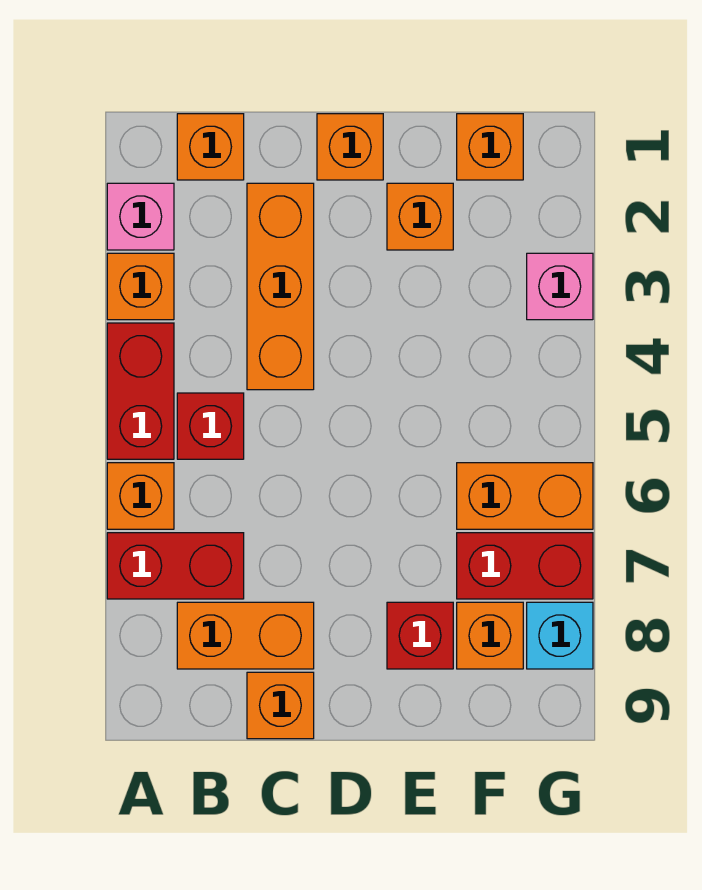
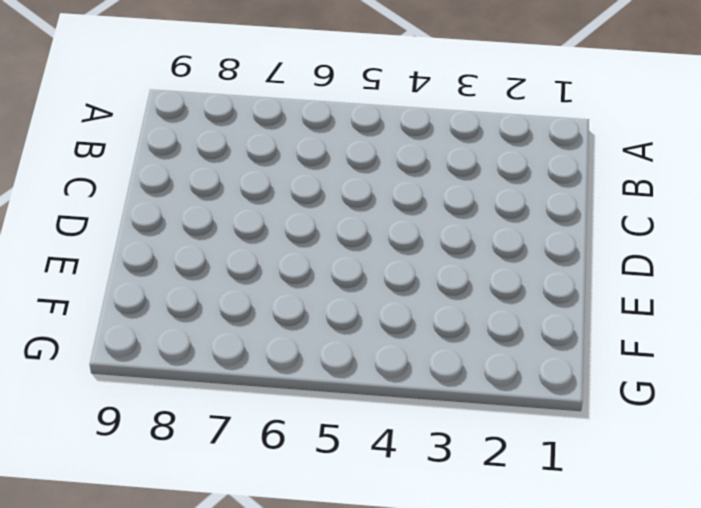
none -> pink 1x1 brick [107,183,174,250]
none -> orange 1x1 brick [107,253,174,320]
none -> red 1x2 brick [107,323,174,459]

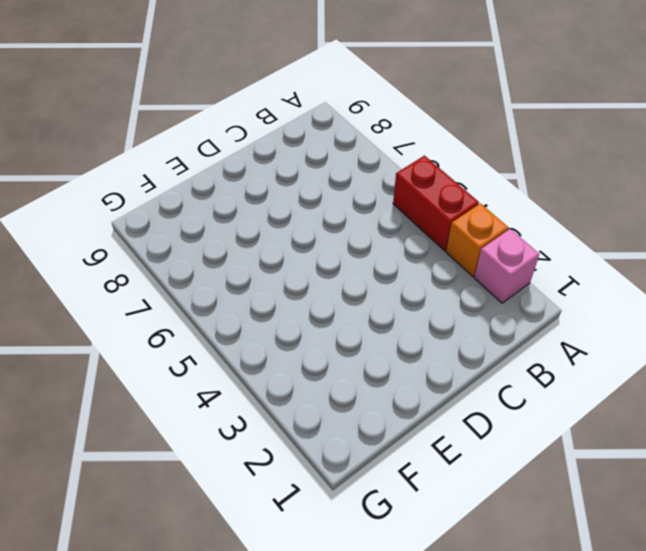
none -> orange 1x1 brick [107,463,174,529]
none -> red 1x2 brick [107,533,244,599]
none -> orange 1x1 brick [177,114,244,180]

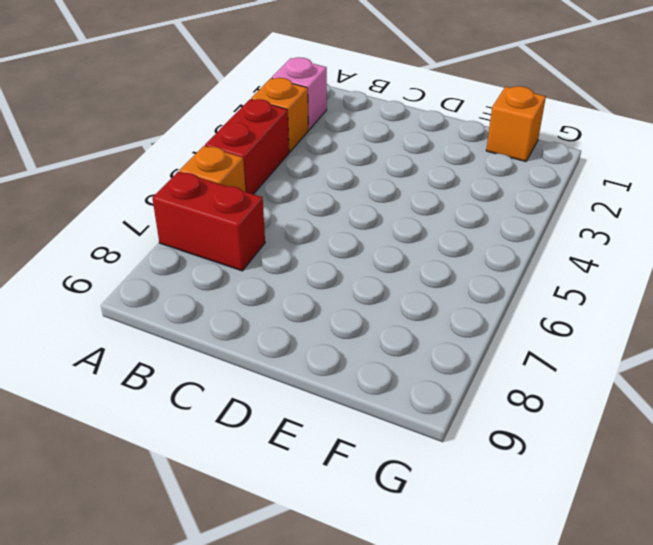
none -> orange 1x1 brick [177,114,244,180]
none -> red 1x1 brick [177,393,244,459]
none -> orange 1x2 brick [177,602,314,669]

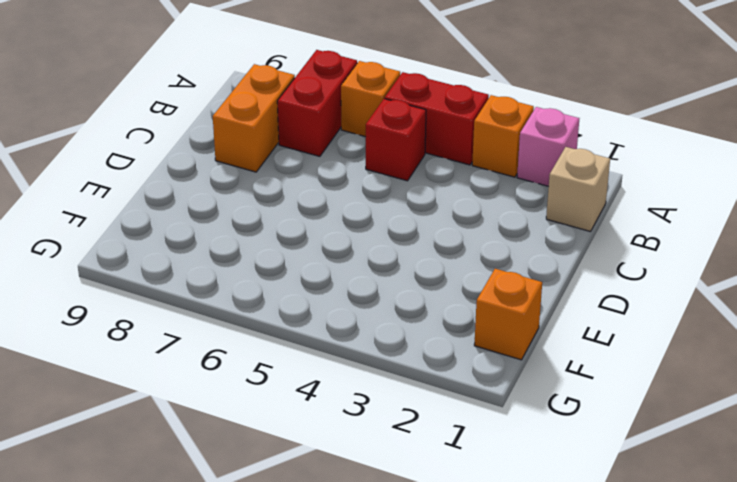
tan 1x1 brick [546,147,610,232] -> orange 1x1 brick [177,114,244,180]
none -> orange 1x3 brick [247,183,314,390]
none -> orange 1x1 brick [247,672,314,739]
none -> orange 1x1 brick [317,114,383,180]

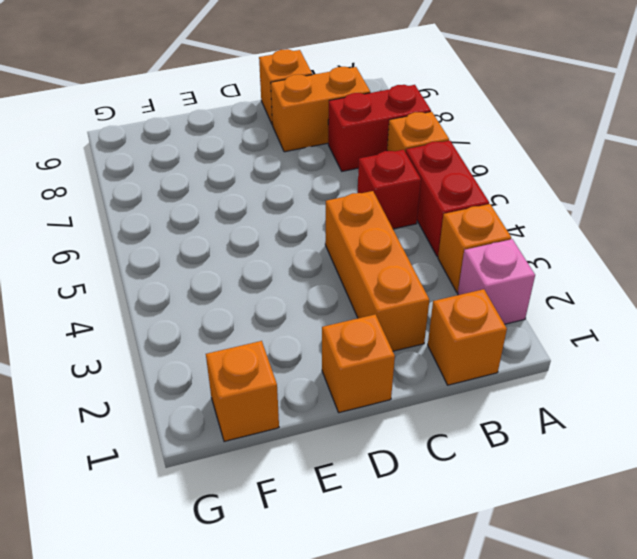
none -> orange 1x1 brick [387,183,453,250]
none -> red 1x1 brick [387,602,453,669]
none -> orange 1x2 brick [457,463,593,529]

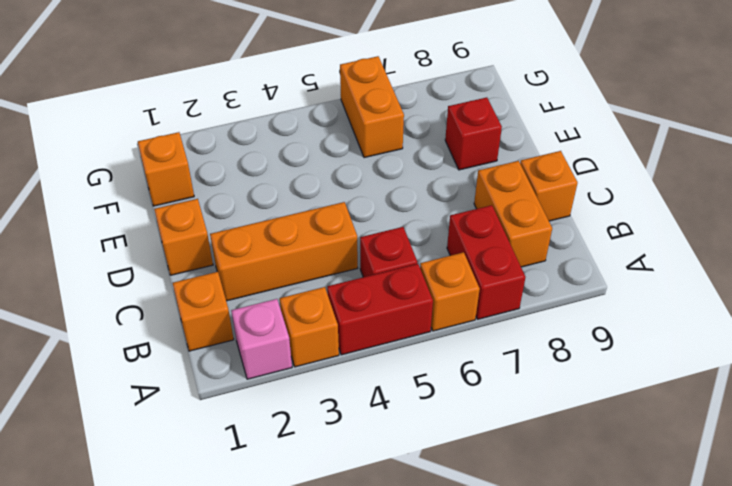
none -> orange 1x1 brick [387,183,453,250]
none -> red 1x2 brick [457,533,593,599]
none -> orange 1x1 brick [457,602,523,669]

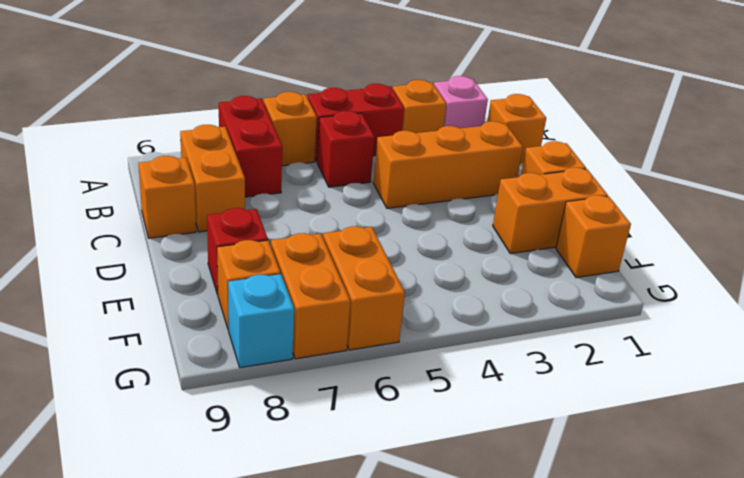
orange 1x2 brick [493,167,608,254] -> orange 1x1 brick [387,183,453,250]
orange 1x2 brick [271,233,350,359] -> red 1x2 brick [457,533,593,599]
none -> pink 1x1 brick [527,253,593,320]

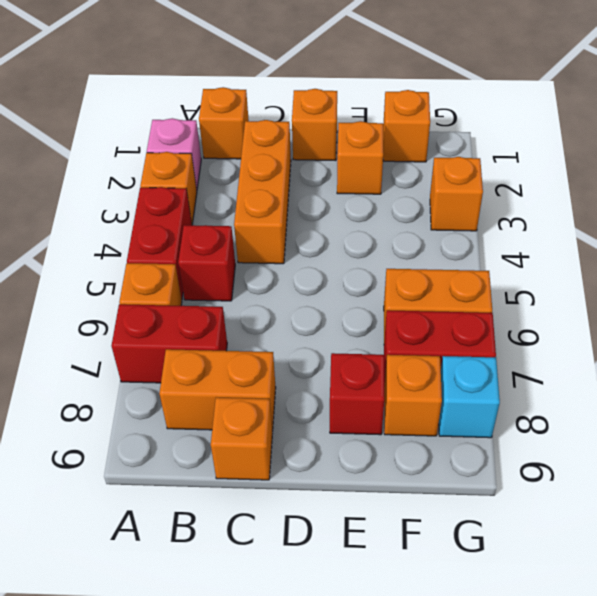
orange 1x1 brick [430,157,483,231] -> pink 1x1 brick [527,253,593,320]

